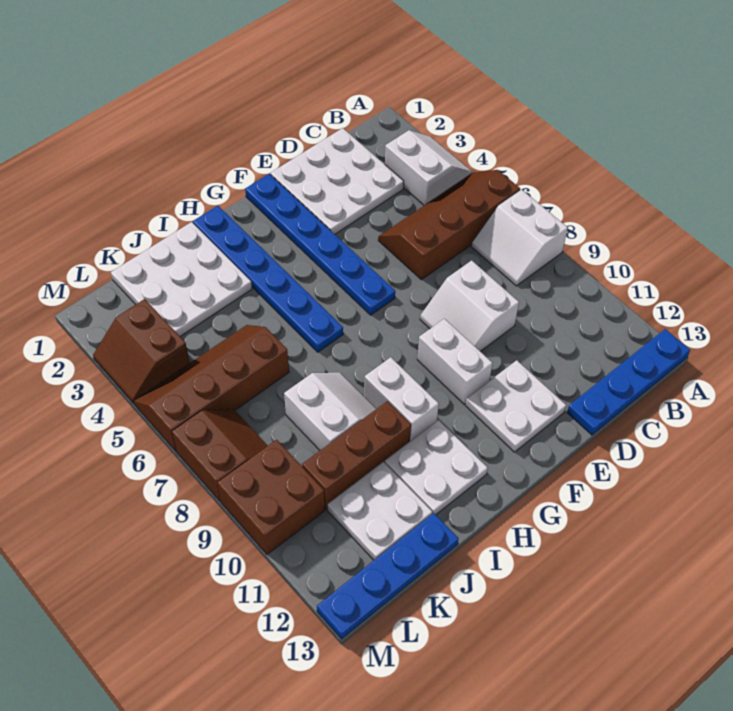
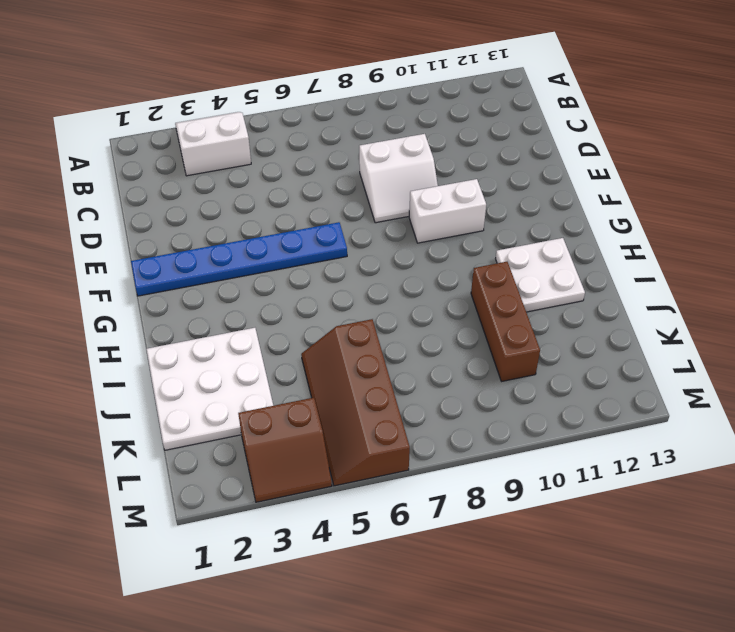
none -> brown 2x4 slope [378,170,520,280]
none -> white 2x2 slope [471,189,568,286]
none -> blue 1x4 plate [567,329,690,435]

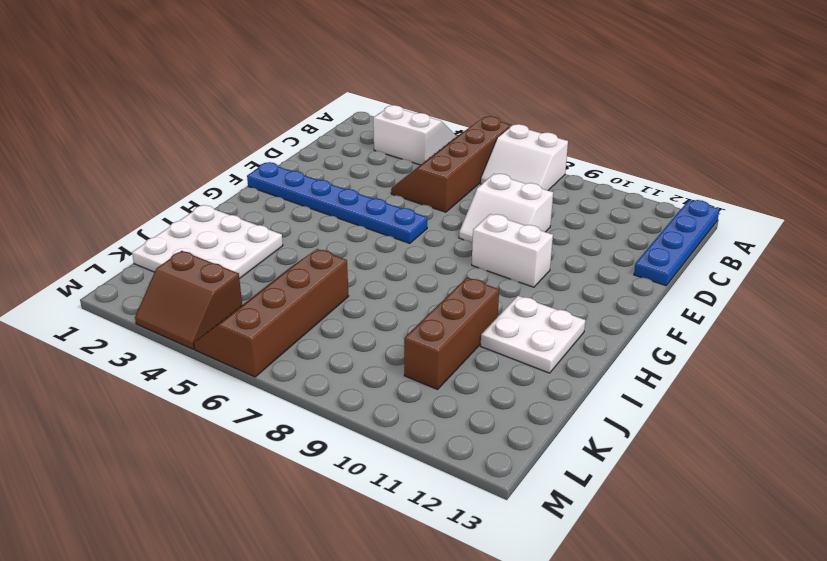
none -> white 3x3 plate [270,128,404,234]
none -> white 2x2 plate [465,360,566,452]
none -> blue 1x6 plate [193,206,343,352]

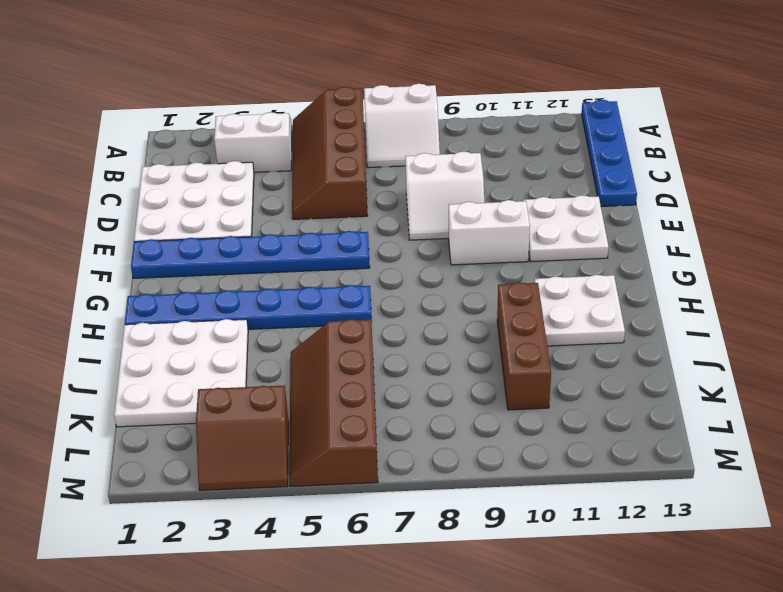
none -> white 1x2 brick [364,357,439,441]
none -> white 2x2 slope [284,373,376,450]
none -> white 2x2 plate [327,462,432,560]

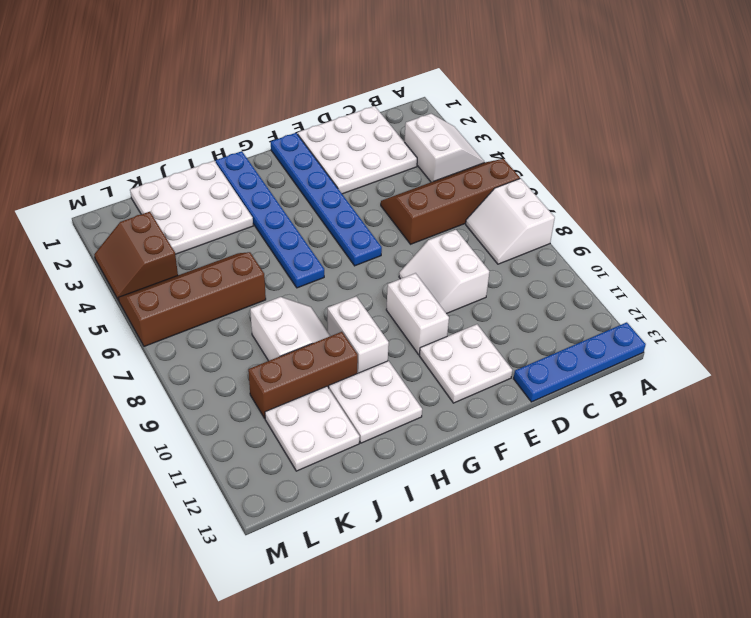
none -> blue 1x4 plate [317,513,458,639]
none -> brown 2x2 slope [172,409,268,502]
none -> brown 2x2 brick [217,440,325,554]

